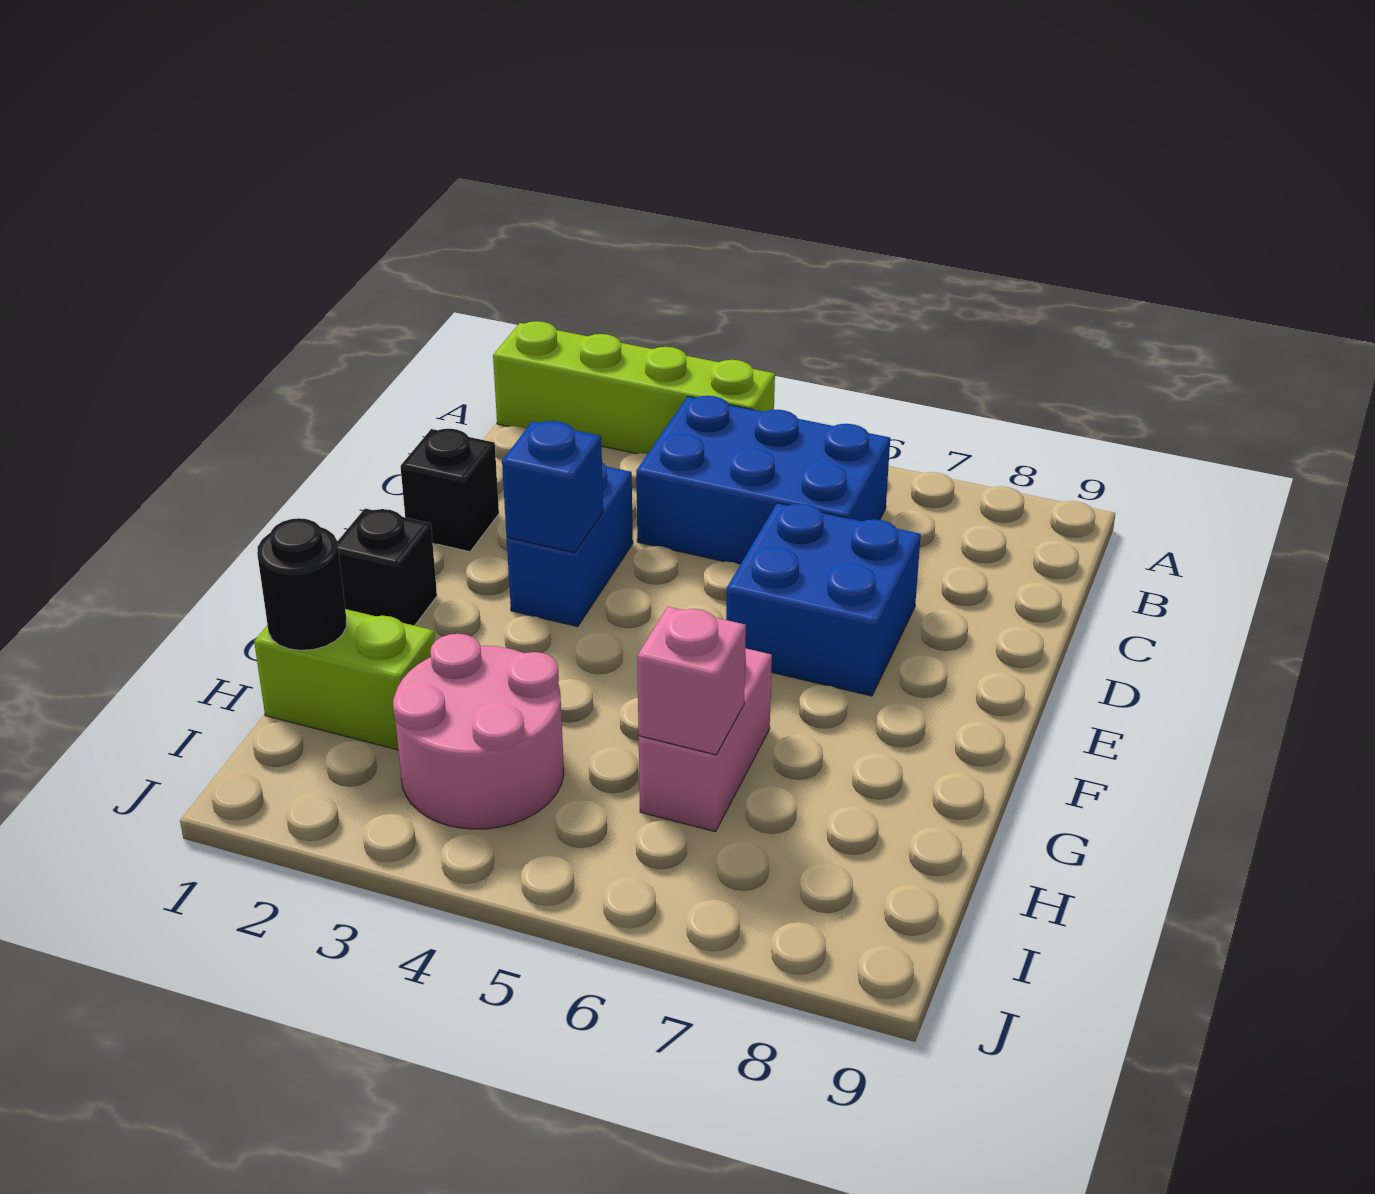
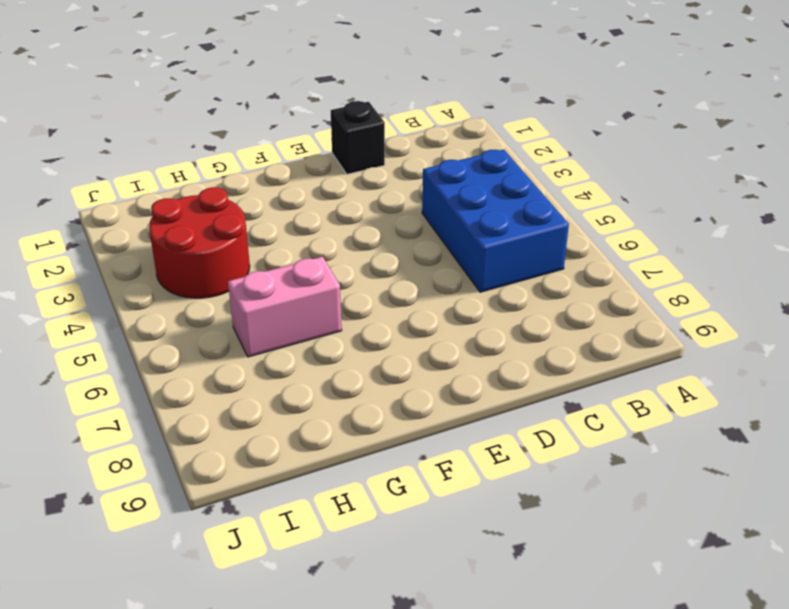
red 2x2 round brick [149,187,250,298] -> pink 2x2 round brick [393,634,564,829]
none -> lime 1x4 brick [493,321,775,454]
none -> blue 1x2 brick [507,463,633,627]
none -> blue 2x2 brick [726,503,921,696]

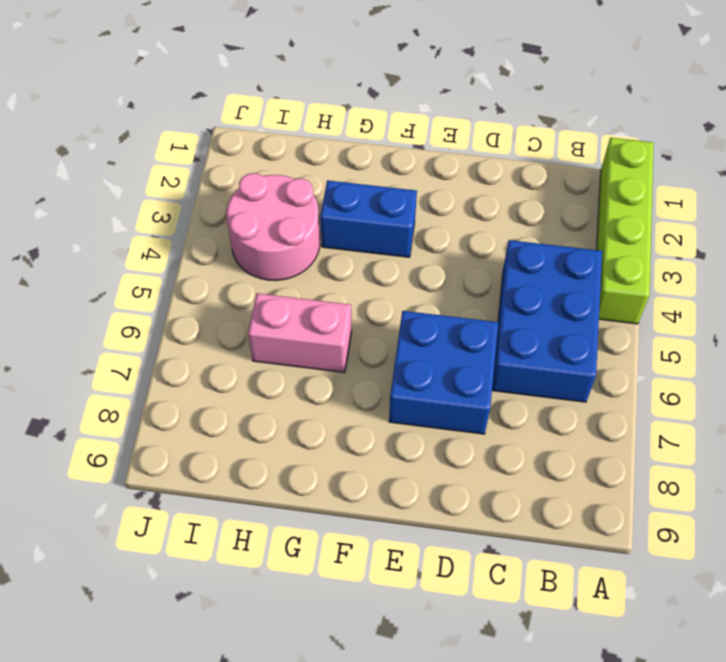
blue 1x2 brick [320,180,417,257] -> blue 1x2 brick moved to [507,463,633,627]
none -> black 1x1 brick [401,429,499,552]
none -> black 1x1 brick [337,508,437,626]
none -> lime 1x2 brick [254,609,435,750]

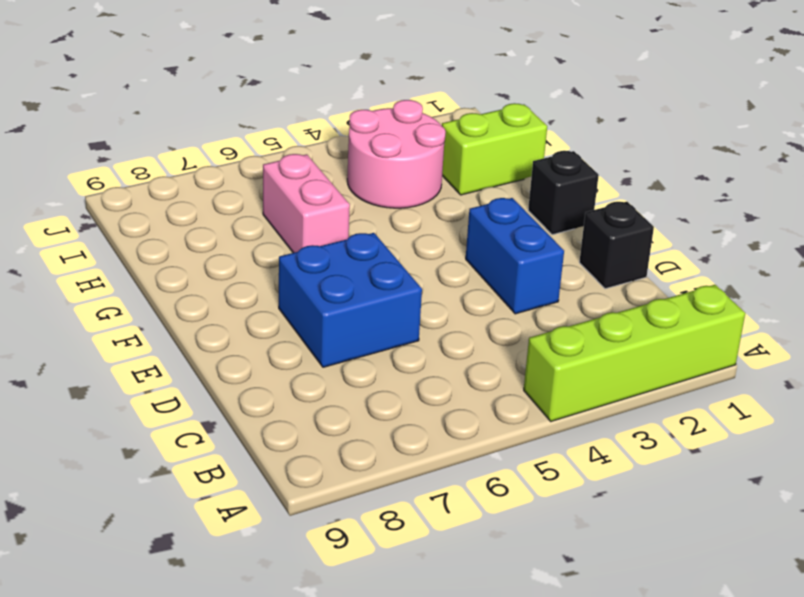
none -> blue 2x3 brick [636,396,890,565]
none -> blue 1x1 brick [502,421,603,553]
none -> black 1x1 round brick [257,518,346,650]

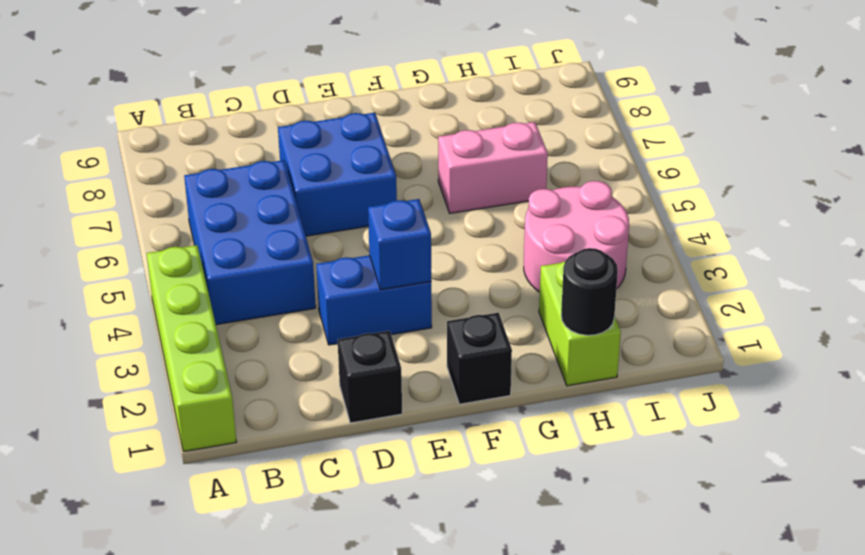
none -> pink 1x1 brick [637,607,746,755]

